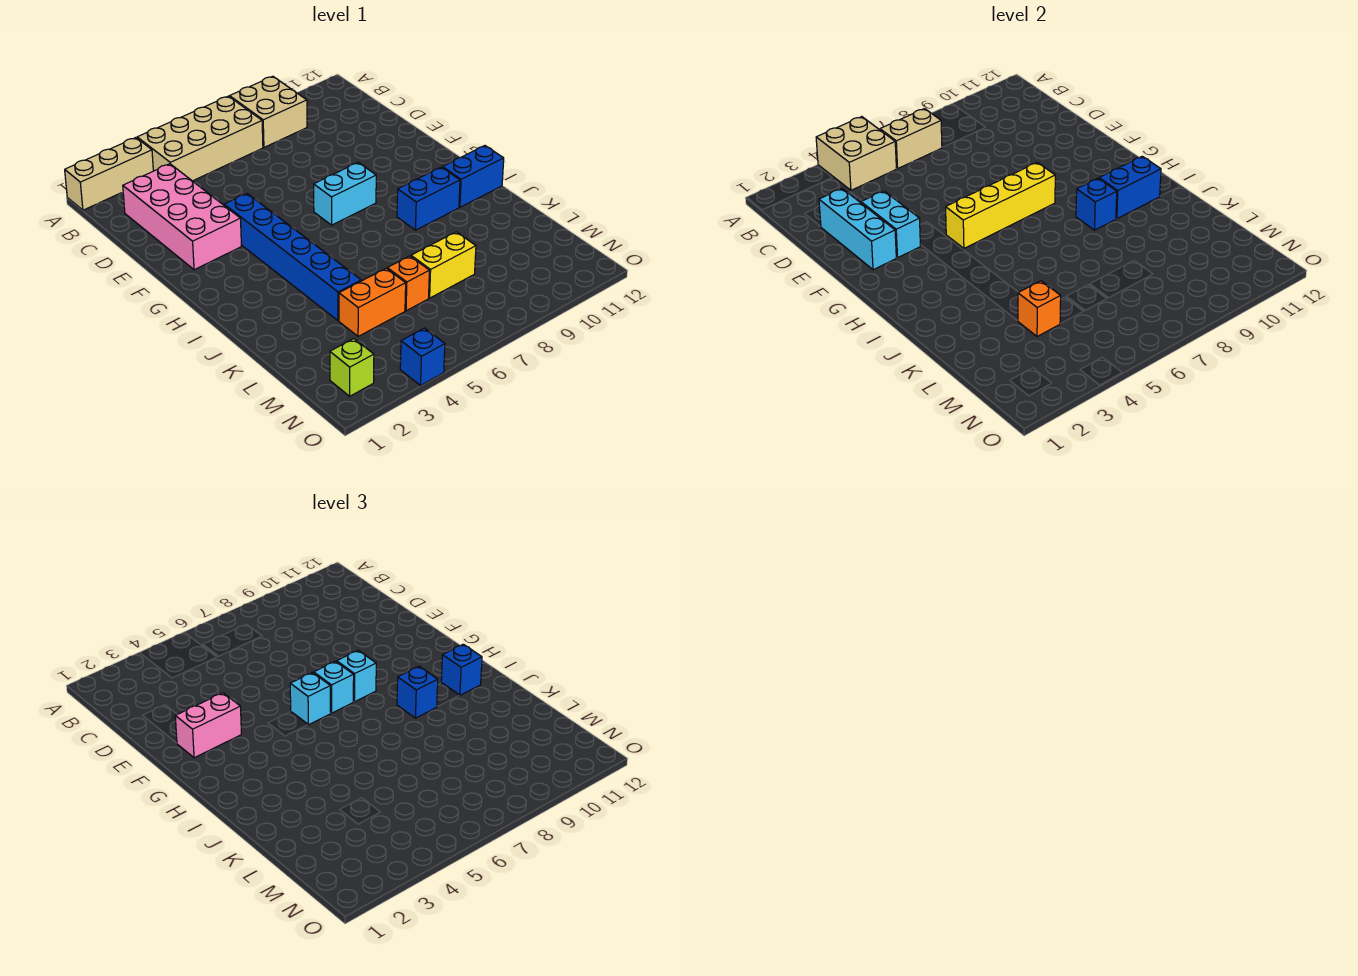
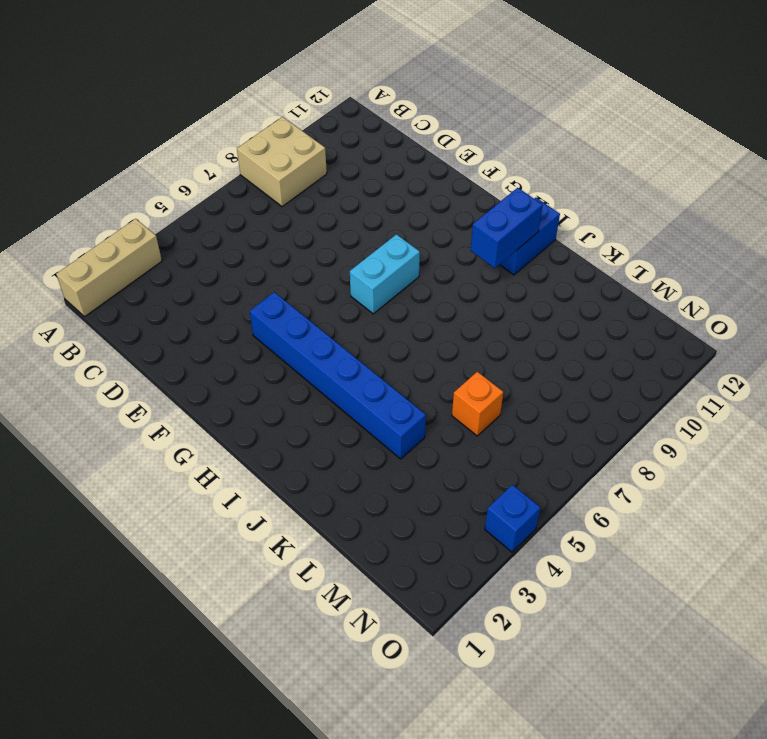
none -> tan 2x4 brick [137,96,263,181]
none -> pink 2x4 brick [123,164,241,270]
none -> blue 1x2 brick [397,167,460,230]

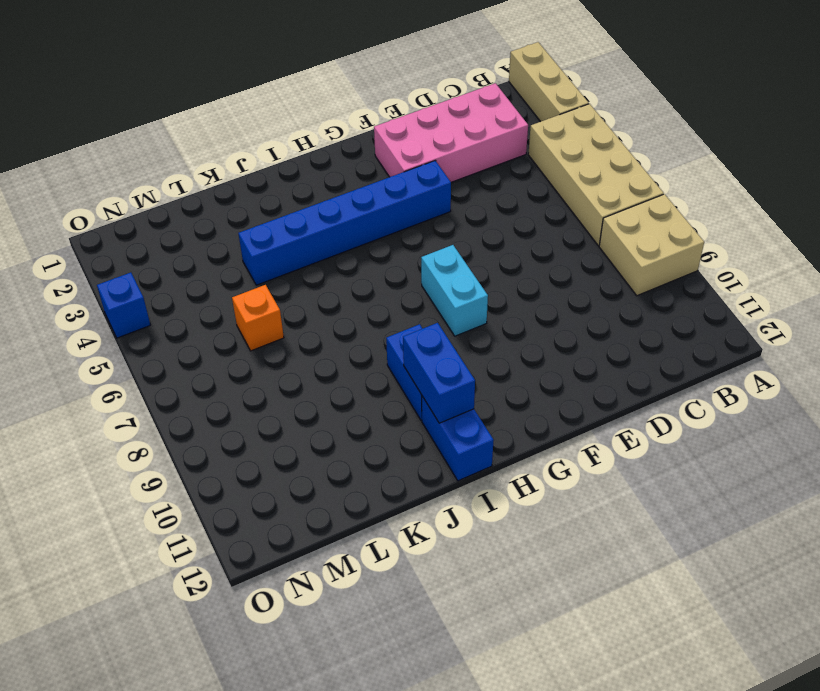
none -> orange 1x2 brick [339,268,406,336]
none -> yellow 1x2 brick [411,232,476,298]
none -> lime 1x1 brick [330,339,374,396]

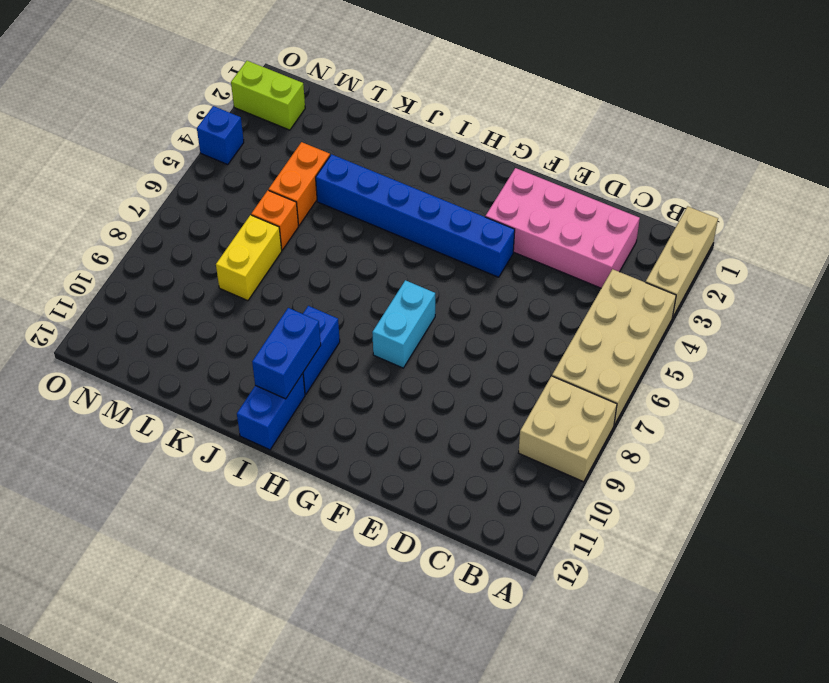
lime 1x2 brick [231,61,305,130] -> lime 1x1 brick [330,339,374,396]
none -> tan 2x2 brick [816,117,896,190]
none -> tan 1x2 brick [880,109,942,169]
none -> cyan 1x3 brick [819,189,896,270]

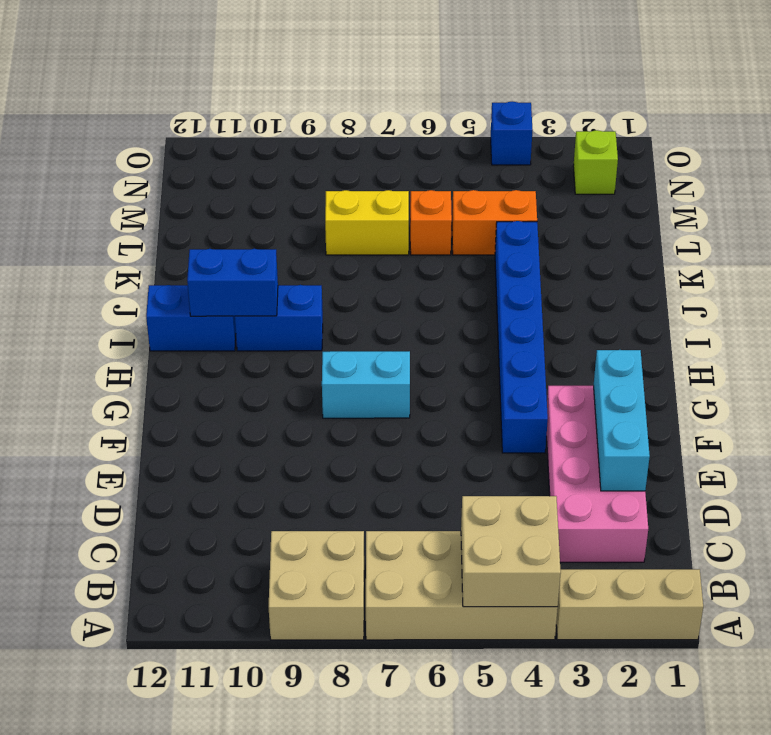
none -> tan 1x2 brick [880,109,942,169]
none -> cyan 1x2 brick [861,191,920,258]
none -> yellow 1x4 brick [946,162,1055,248]

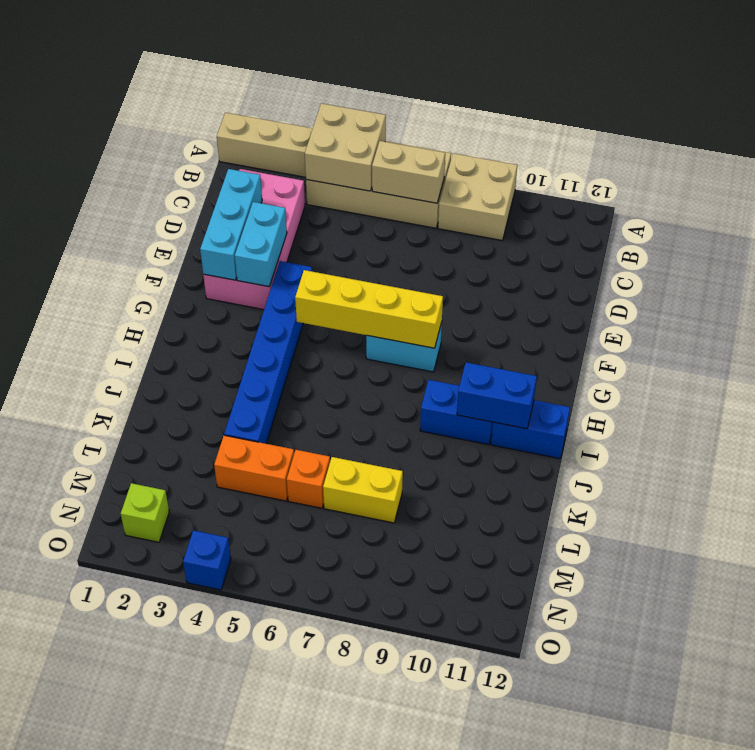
none -> blue 1x1 brick [1076,178,1117,230]
none -> orange 1x1 brick [1018,281,1061,336]
none -> pink 1x2 brick [175,693,241,758]

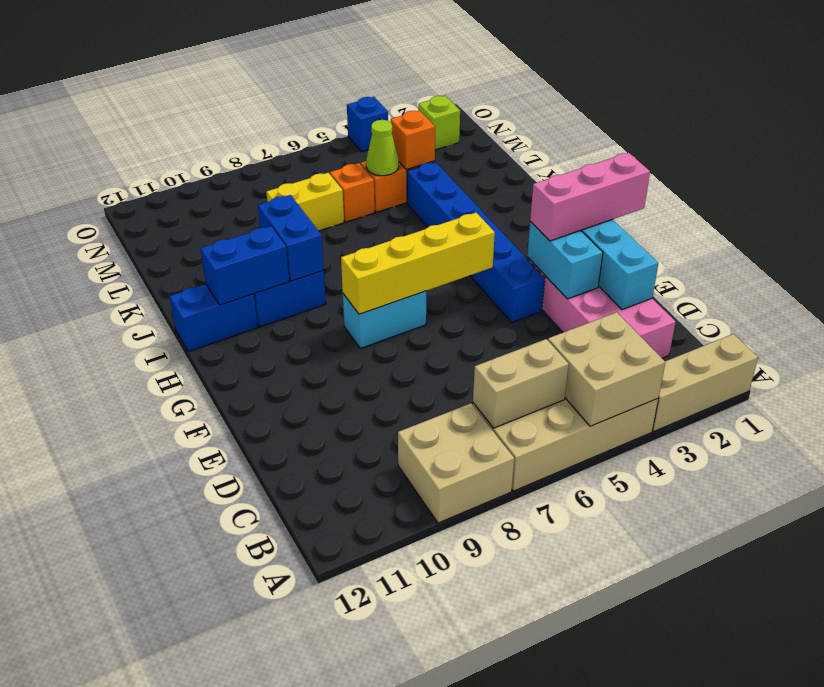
pink 1x3 brick [530,153,650,241] -> pink 1x2 brick [175,693,241,758]
blue 1x2 brick [258,195,324,281] -> blue 1x1 brick [1076,178,1117,230]
lime 1x1 cone [366,120,399,176] -> none
none -> cyan 1x1 brick [290,673,331,725]
none -> cyan 1x1 brick [314,661,354,713]
none -> cyan 1x1 brick [337,650,376,702]

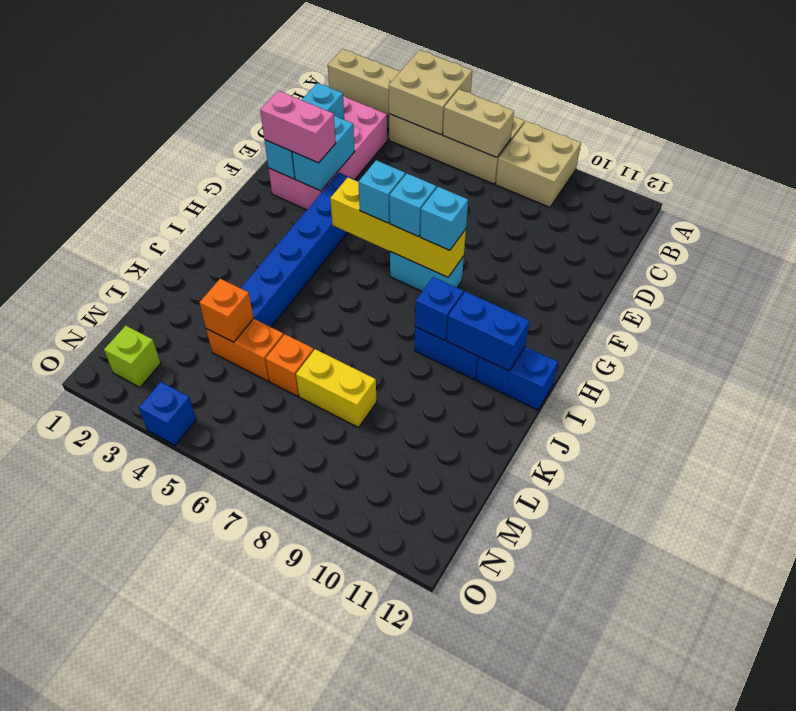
none -> blue 1x1 brick [397,666,438,718]
none -> blue 1x1 brick [441,644,482,695]

